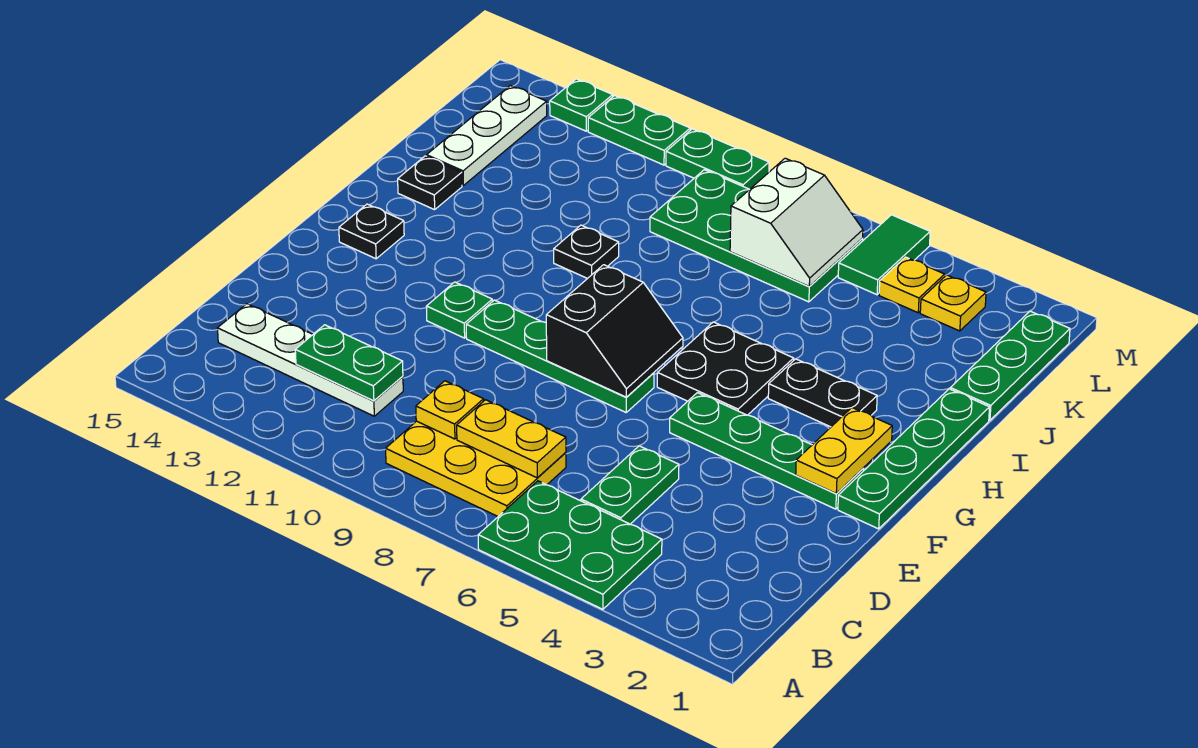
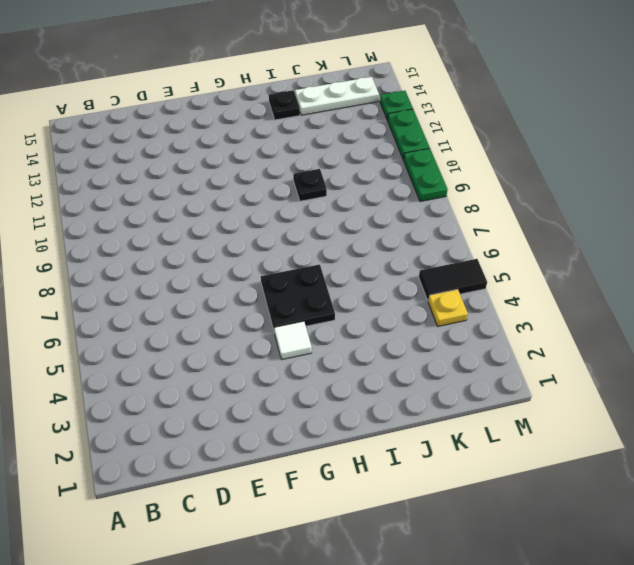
white 1x1 tile [274,321,312,359] -> none
black 1x2 tile [419,259,487,300] -> green 1x2 tile [838,215,930,295]
none -> green 2x3 plate [478,481,662,609]
none -> yellow 2x3 plate [386,421,566,516]
none -> green 1x2 plate [581,446,679,524]

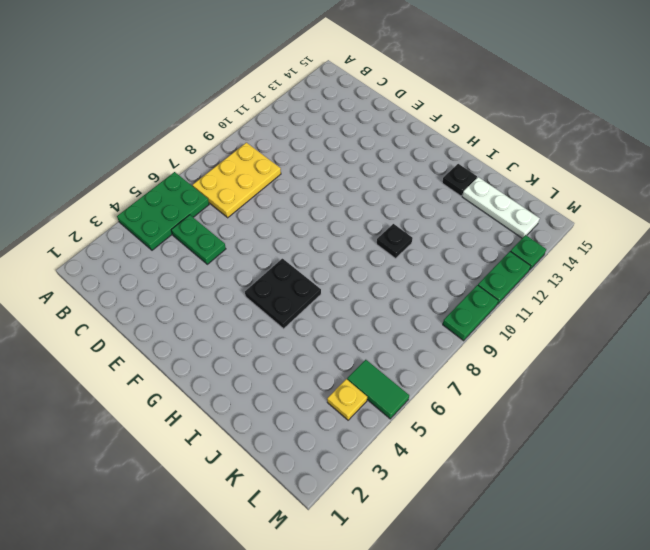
none -> white 1x4 plate [218,304,403,416]
none -> green 1x4 plate [838,389,990,529]
none -> green 1x4 plate [670,393,863,509]

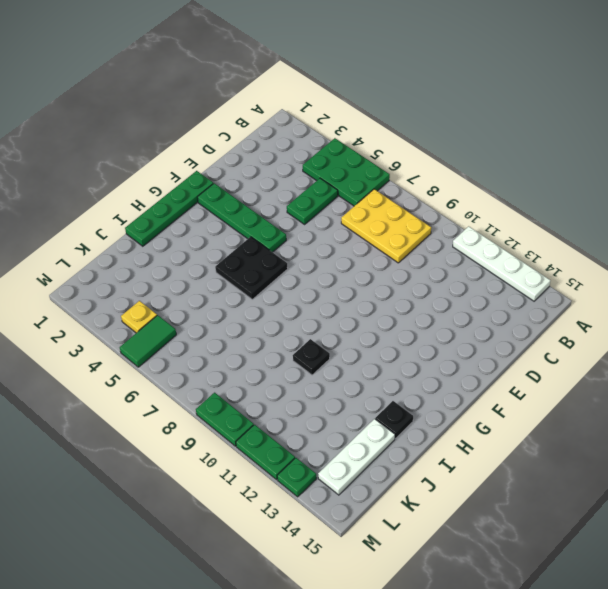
white 1x4 plate [453,226,550,301] -> white 1x4 plate moved to [218,304,403,416]
none -> green 1x4 plate [466,300,654,412]
none -> green 1x1 plate [426,282,492,338]
none -> black 1x1 plate [339,204,404,259]

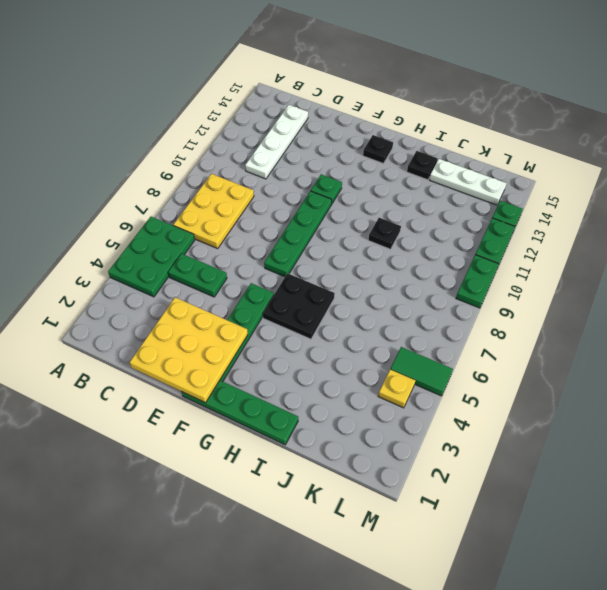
yellow 3x3 plate [130,297,248,403] -> yellow 1x2 plate [796,408,892,493]
none -> black 1x2 plate [768,359,877,427]
none -> green 1x3 plate [950,311,1070,420]
none -> green 2x4 plate [650,170,863,302]

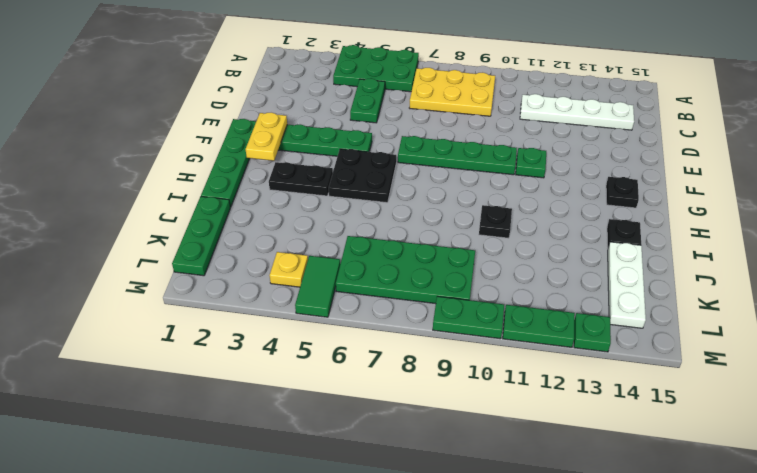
none -> yellow 1x1 plate [920,275,986,331]
none -> yellow 1x2 plate [457,400,566,478]
none -> yellow 1x1 plate [416,381,484,439]

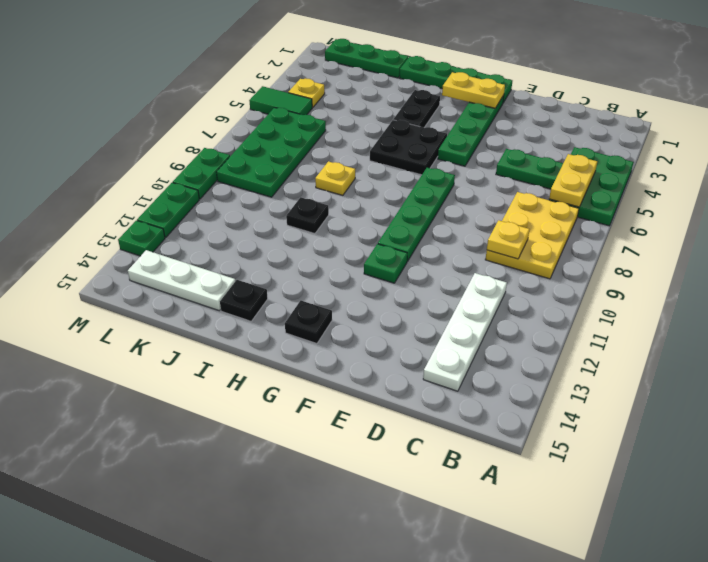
yellow 1x2 plate [549,154,597,207] -> yellow 1x2 plate moved to [457,400,566,478]
yellow 1x1 plate [315,161,355,195] -> yellow 1x1 plate moved to [920,275,986,331]
none -> green 1x2 plate [295,325,403,401]
none -> black 2x2 slope [546,265,683,397]
none -> white 2x2 slope [730,158,863,287]

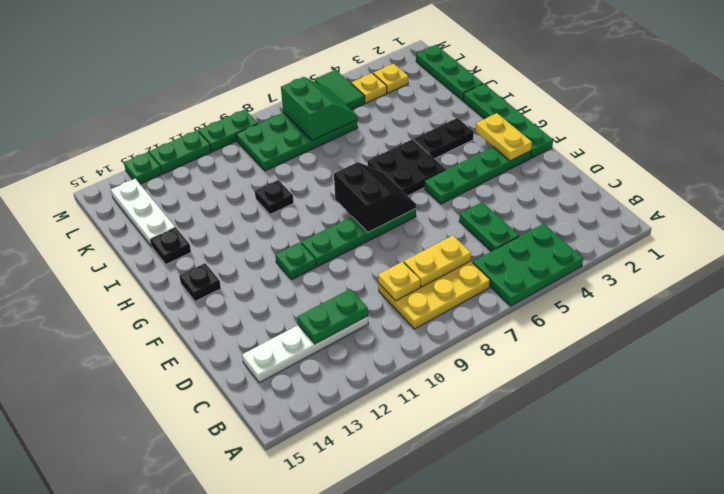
green 2x2 slope [281,77,357,140] -> white 2x2 slope [730,158,863,287]

